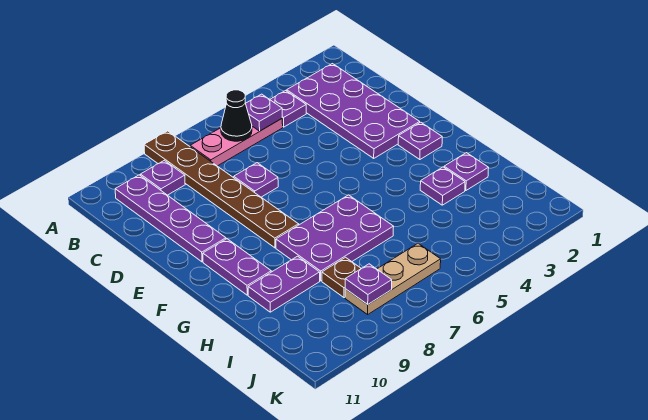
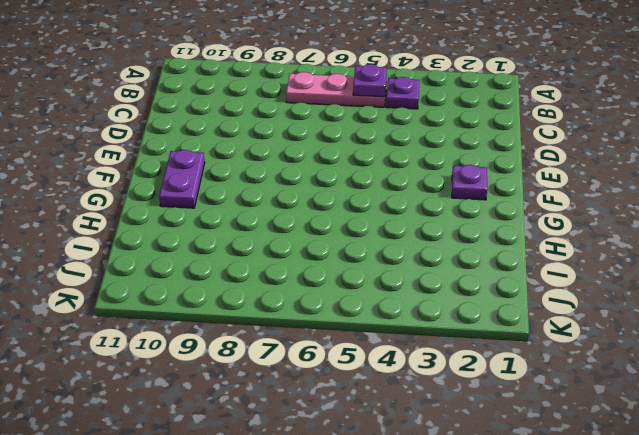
none -> brown 1x6 plate [144,131,299,248]
none -> purple 2x4 plate [287,64,420,158]
none -> purple 1x1 plate [141,160,185,195]

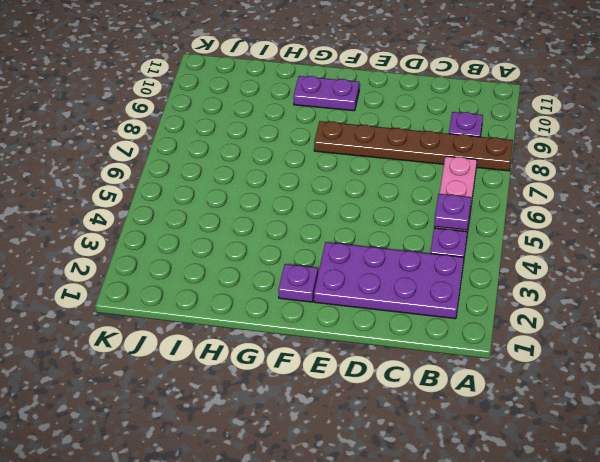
none -> purple 1x4 plate [115,175,226,262]
none -> purple 1x1 plate [234,163,278,197]
none -> purple 2x3 plate [276,195,394,281]

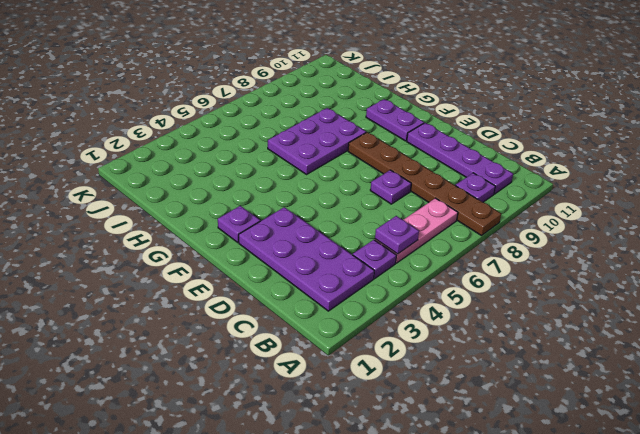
none -> purple 1x1 plate [444,153,489,191]
none -> purple 1x1 plate [420,167,465,205]
none -> purple 1x2 plate [248,256,320,312]

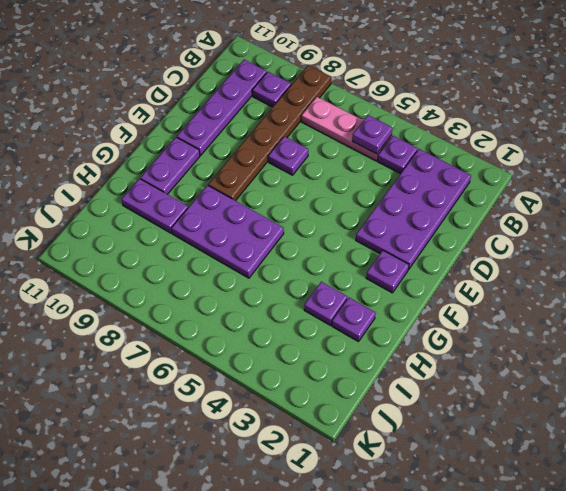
none -> brown 1x1 plate [322,257,361,298]
none -> tan 1x3 plate [345,243,441,314]
none -> black 1x1 cone [221,90,252,141]

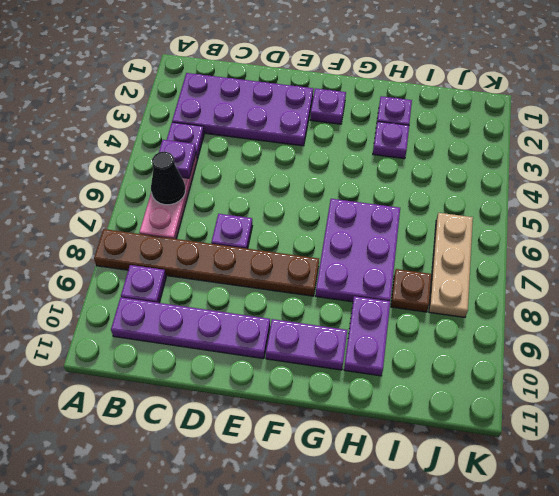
none -> purple 1x1 plate [345,264,392,304]

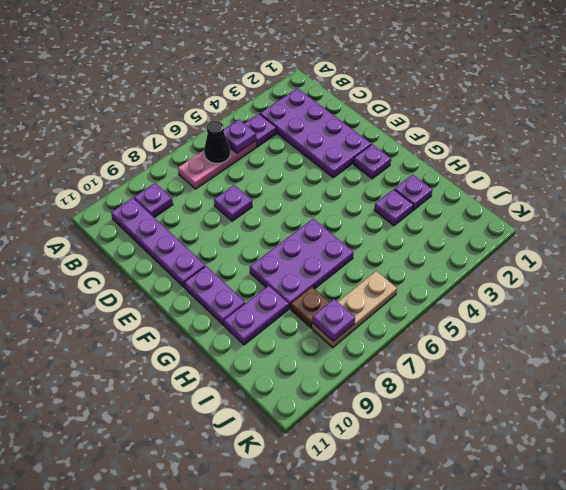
none -> brown 1x6 plate [144,131,299,248]

